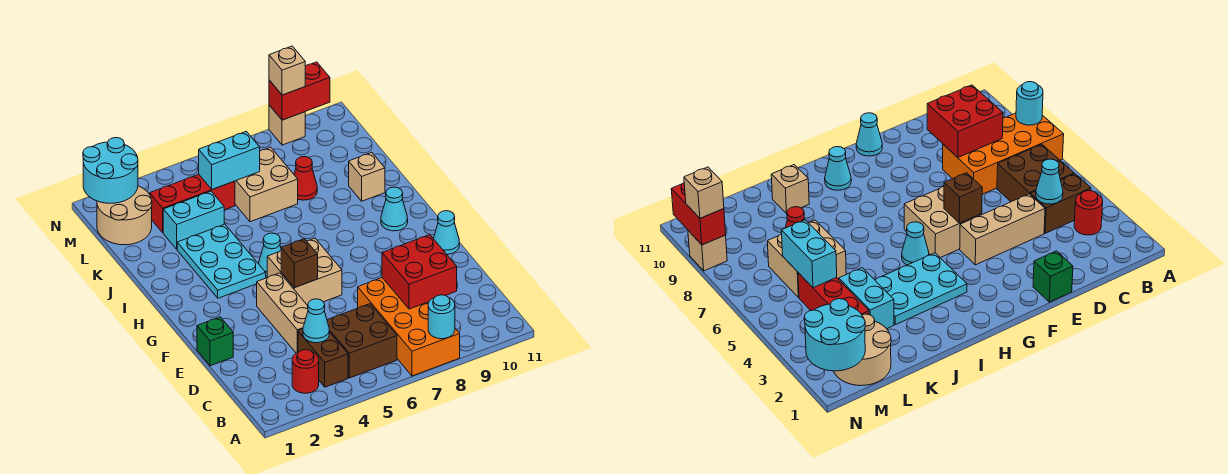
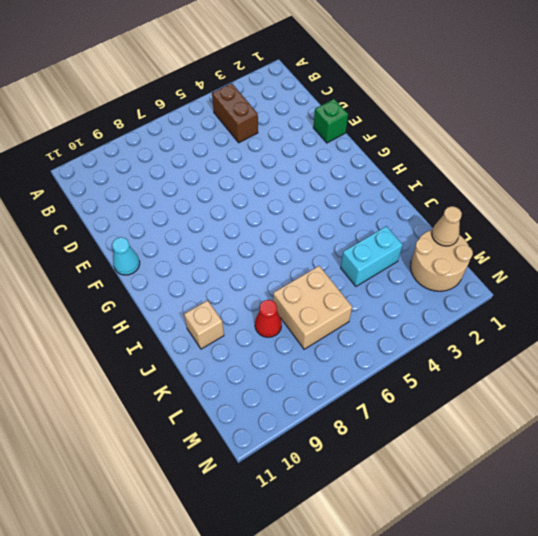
tan 1x1 cone [432,206,462,246] -> none
none -> orange 2x4 brick [358,278,460,376]
none -> red 1x1 round brick [292,350,319,393]
none -> brown 2x2 brick [327,304,397,378]

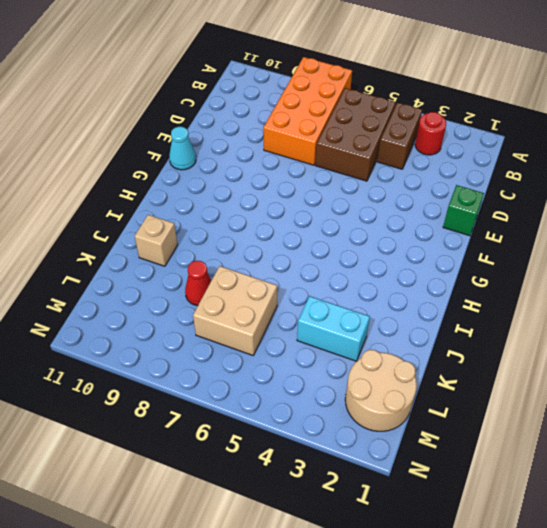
brown 2x3 brick [315,88,396,181] -> brown 2x2 brick [327,304,397,378]
none -> tan 1x3 brick [257,273,308,353]
none -> tan 2x2 brick [267,238,342,305]
none -> cyan 2x3 plate [177,224,266,298]

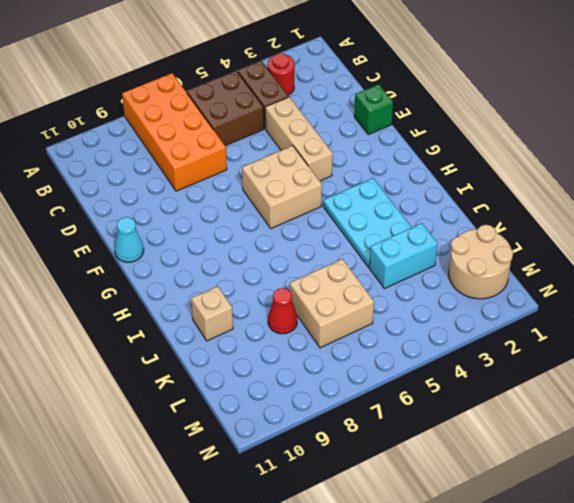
none -> cyan 1x1 cone [259,233,281,276]
none -> cyan 1x1 cone [381,187,408,231]
none -> red 1x3 brick [150,174,235,233]

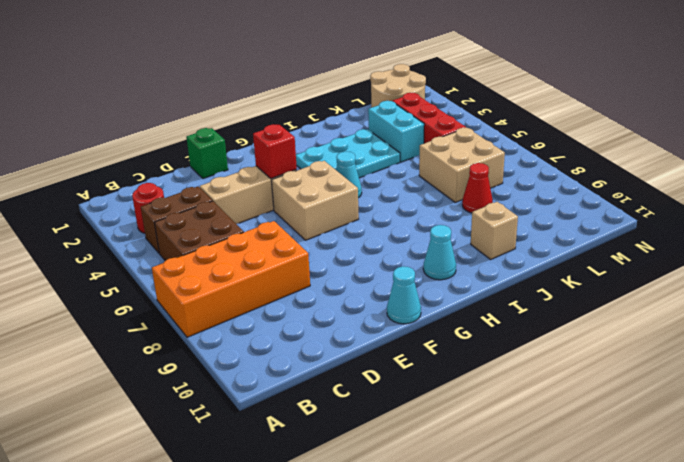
red 1x1 brick [253,124,297,179] -> none
none -> tan 1x1 brick [269,105,305,145]
none -> cyan 1x1 round brick [428,295,455,339]
none -> cyan 1x1 cone [303,299,329,343]

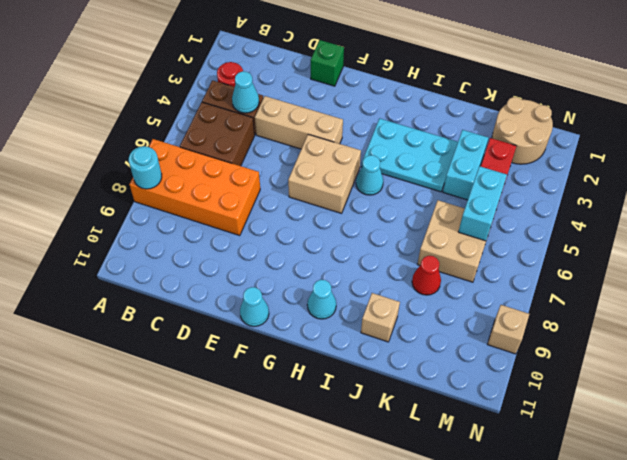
none -> red 2x2 brick [382,235,457,309]
none -> brown 1x1 brick [281,239,318,288]
none -> cyan 2x2 round brick [83,138,138,203]

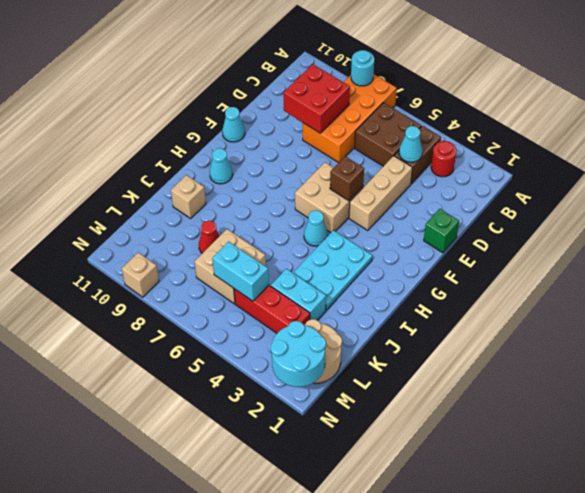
none -> red 1x2 brick [269,62,330,120]
none -> tan 1x1 brick [269,46,305,95]

